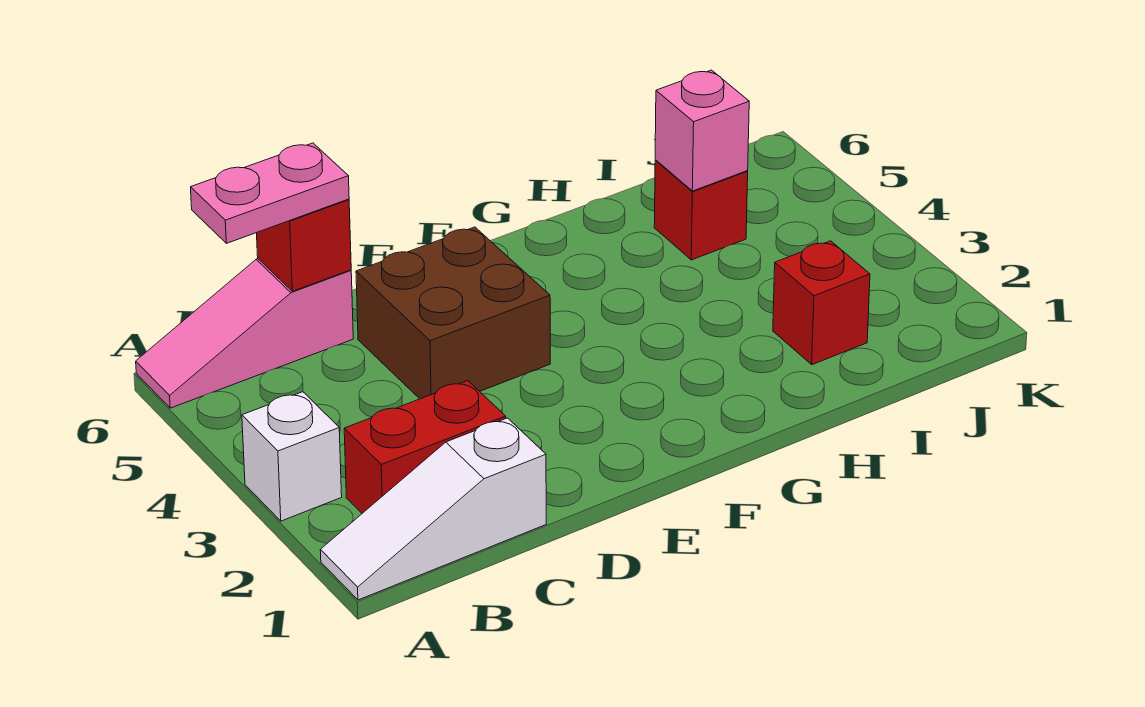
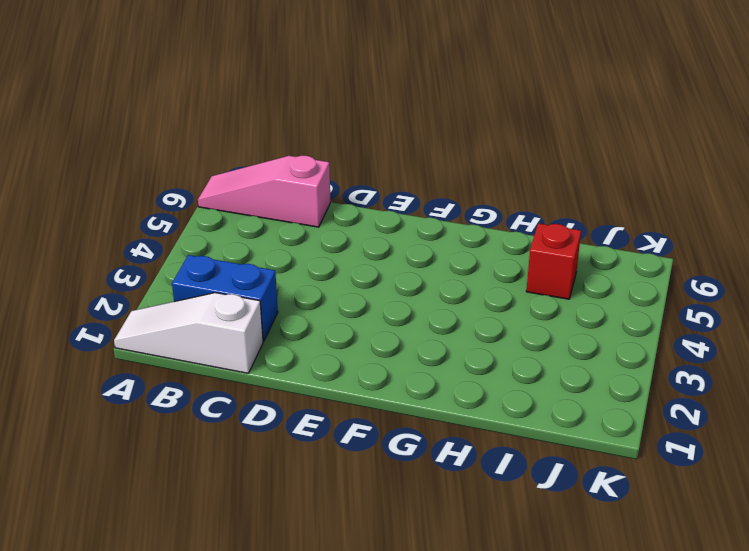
blue 1x2 brick [172,255,278,341] -> red 1x2 brick [344,381,506,513]
none -> white 1x1 brick [242,392,342,521]
none -> brown 2x2 brick [356,227,550,399]

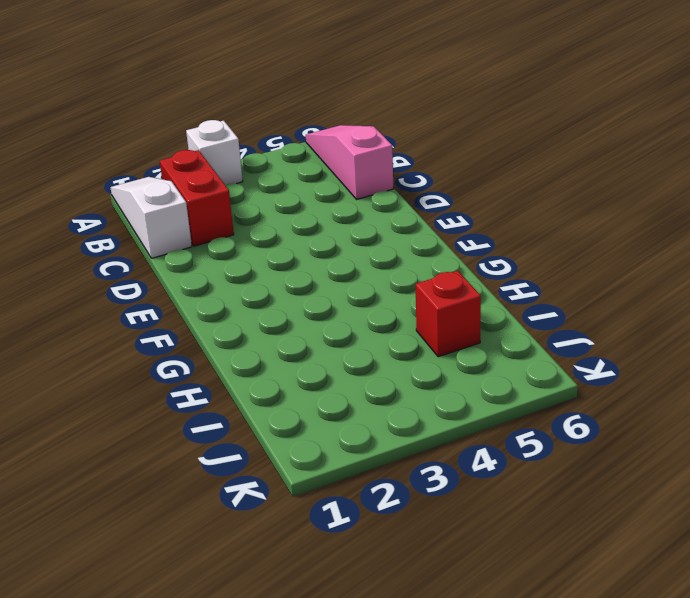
none -> brown 2x2 brick [356,227,550,399]
none -> red 1x1 brick [773,241,870,365]

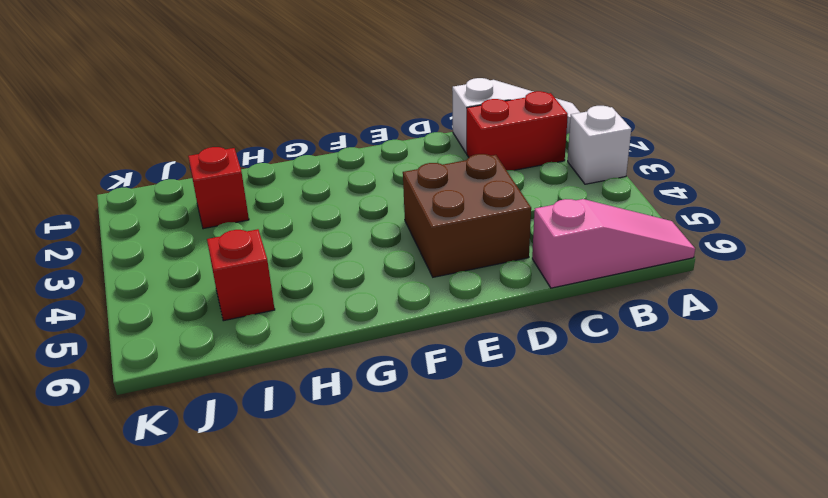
none -> red 1x1 brick [257,199,351,291]
none -> pink 1x1 brick [655,70,749,191]

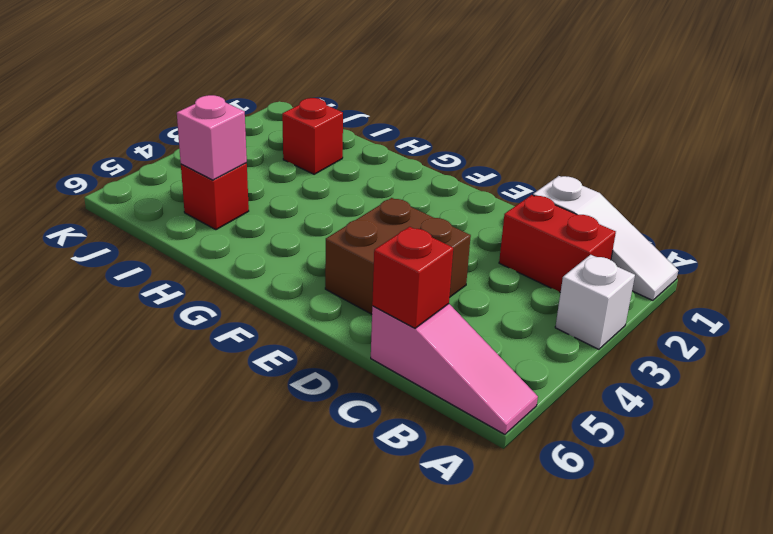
none -> pink 1x2 plate [191,143,349,243]

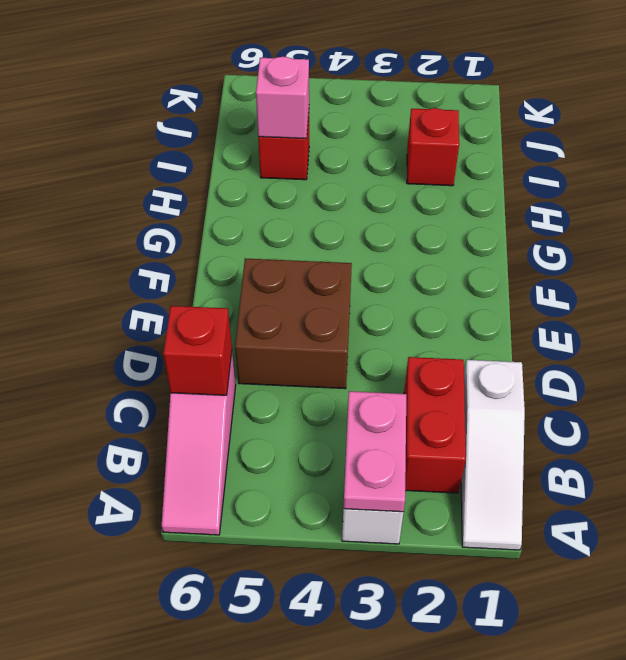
pink 1x2 plate [343,391,406,512] -> pink 1x2 plate moved to [191,143,349,243]

